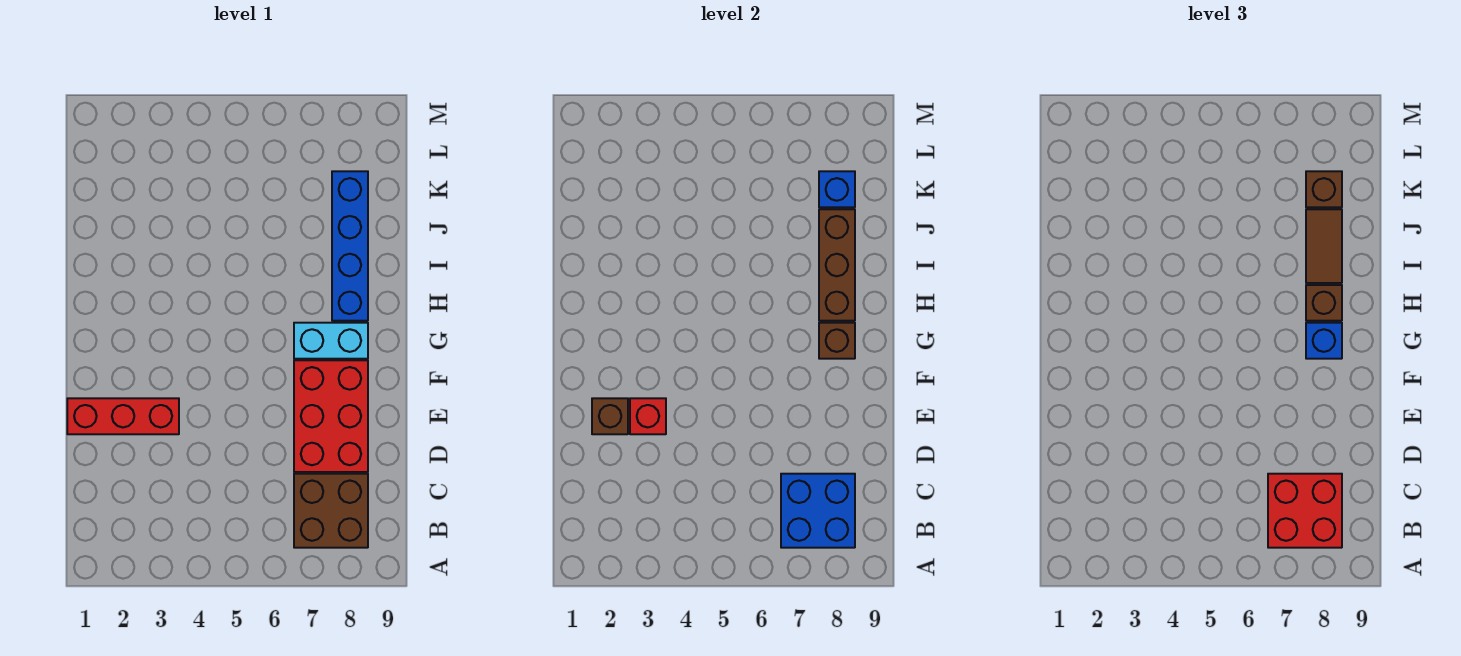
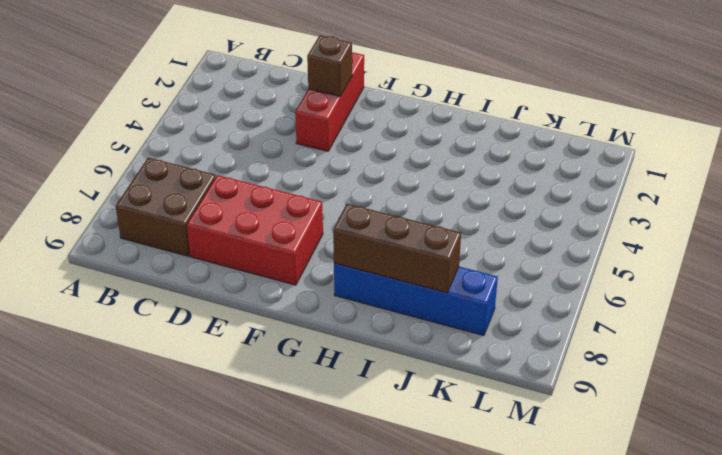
none -> cyan 1x2 brick [294,323,368,359]
none -> blue 2x2 brick [781,474,855,548]
none -> red 1x1 brick [630,398,666,434]

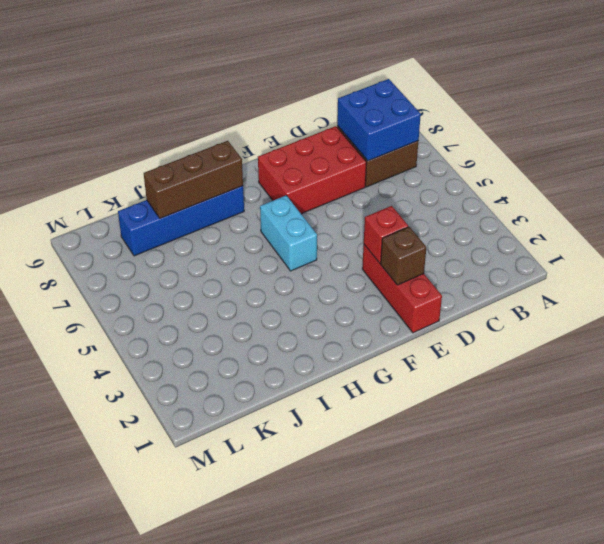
cyan 1x2 brick [260,195,317,271] -> cyan 1x2 brick moved to [294,323,368,359]
none -> brown 1x1 brick [819,323,855,359]
none -> blue 1x1 brick [819,171,855,207]
none -> red 2x2 brick [1268,474,1342,548]

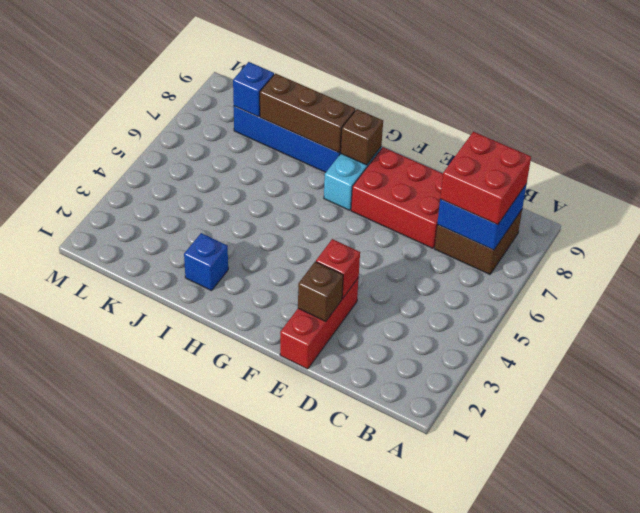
blue 1x1 brick [184,233,228,291] -> blue 1x1 brick moved to [1306,323,1342,359]
none -> brown 1x1 brick [1306,285,1342,321]
none -> brown 1x2 tile [1306,209,1342,283]
none -> brown 1x1 brick [1306,171,1342,207]

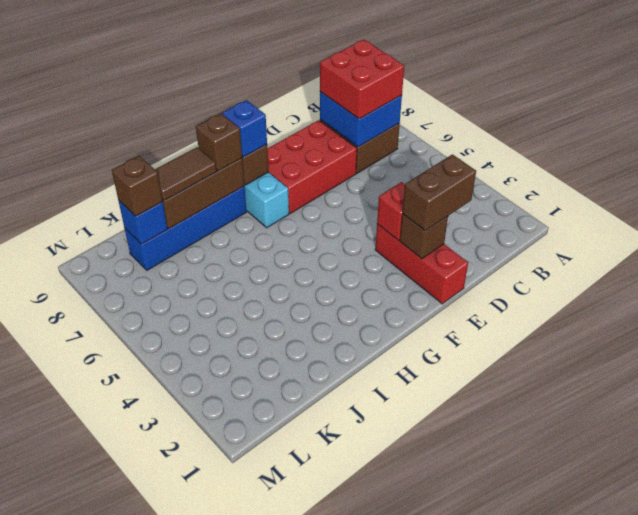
brown 1x2 brick [402,154,476,231] -> none

